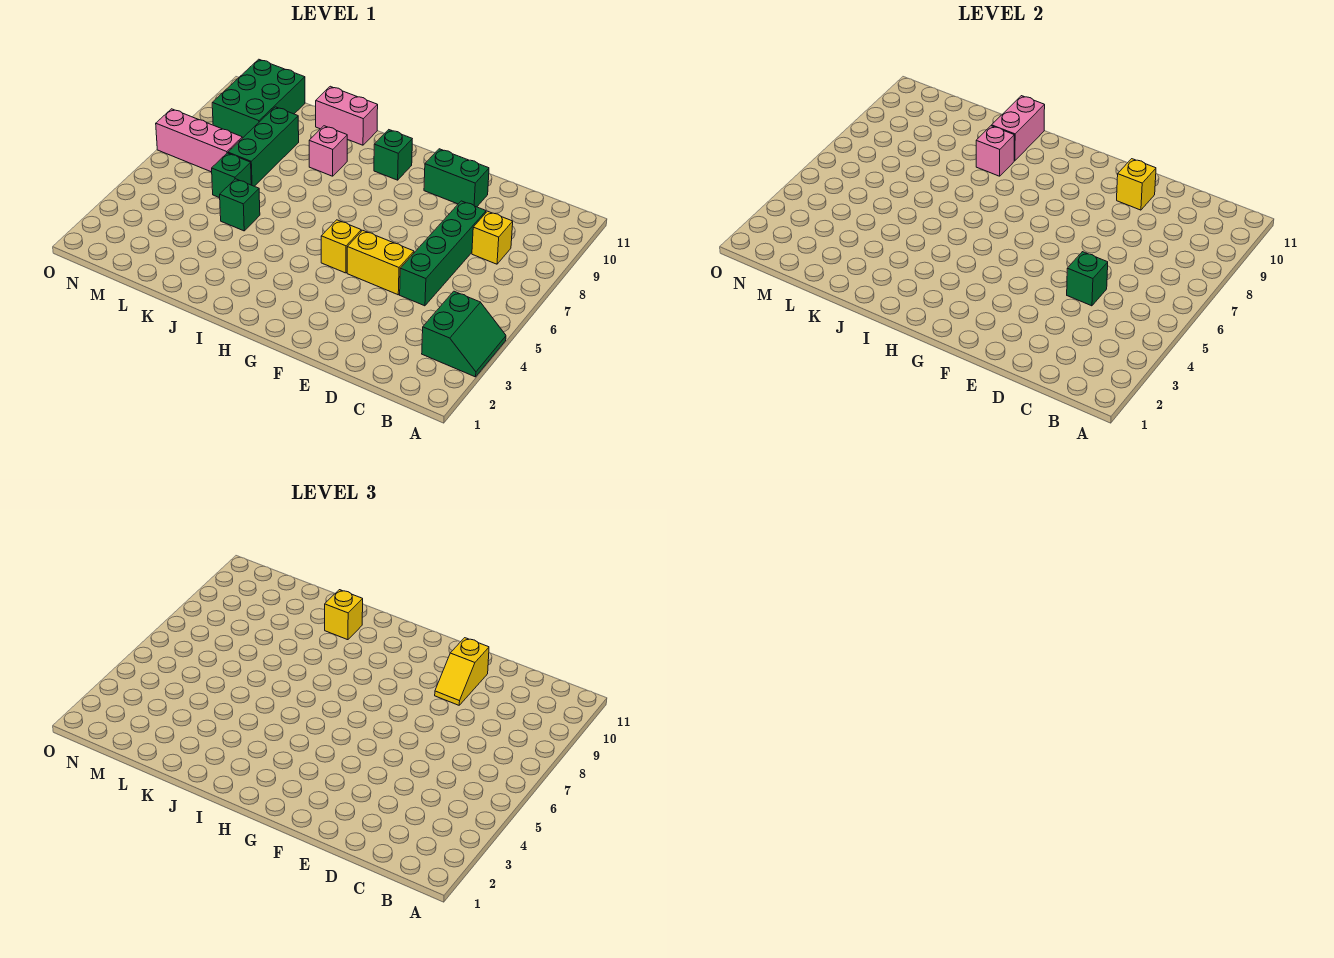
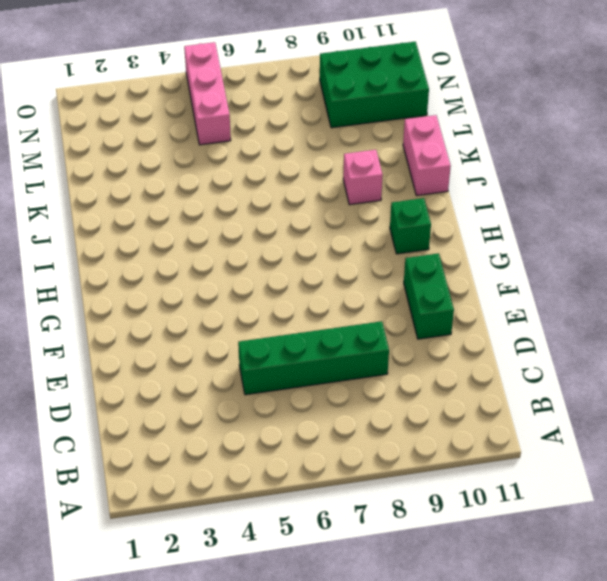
pink 1x3 brick [184,42,231,145] -> pink 1x3 brick moved to [156,109,242,172]
none -> green 2x2 slope [422,291,506,377]
none -> yellow 1x1 brick [472,211,513,264]
none -> yellow 1x2 brick [347,230,414,295]

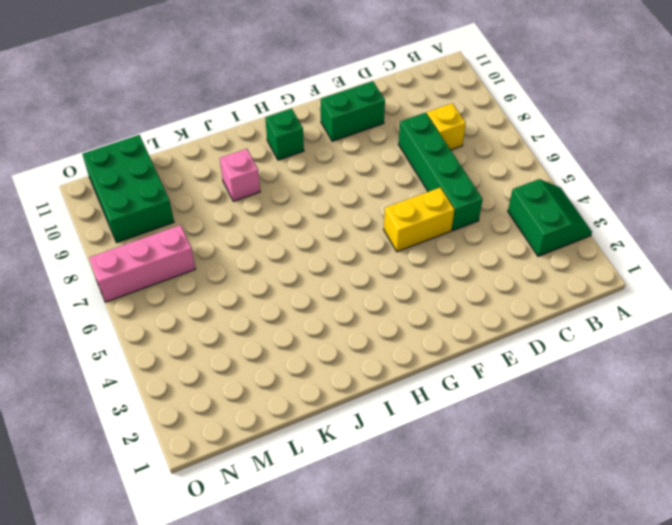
none -> yellow 1x1 brick [321,220,361,273]
none -> pink 1x2 brick [316,86,378,145]
none -> green 1x1 brick [220,179,260,231]

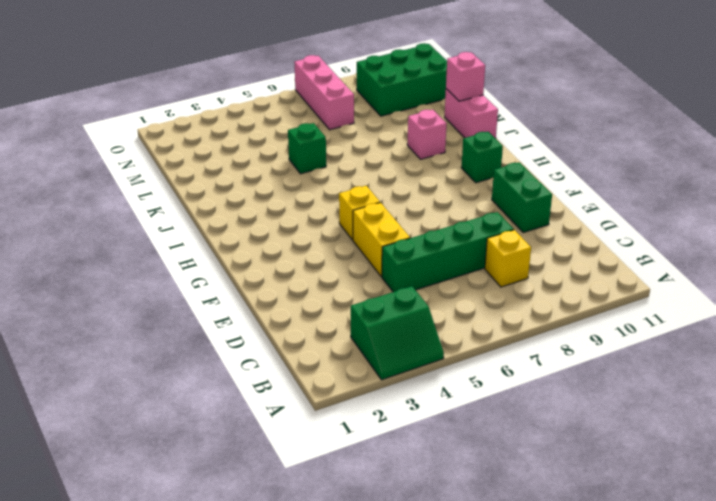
pink 1x1 brick [446,52,485,101] -> pink 1x1 brick moved to [976,126,1014,176]
none -> green 1x1 brick [212,153,251,198]
none -> green 1x3 brick [228,107,299,186]
none -> green 1x1 brick [1067,252,1108,306]

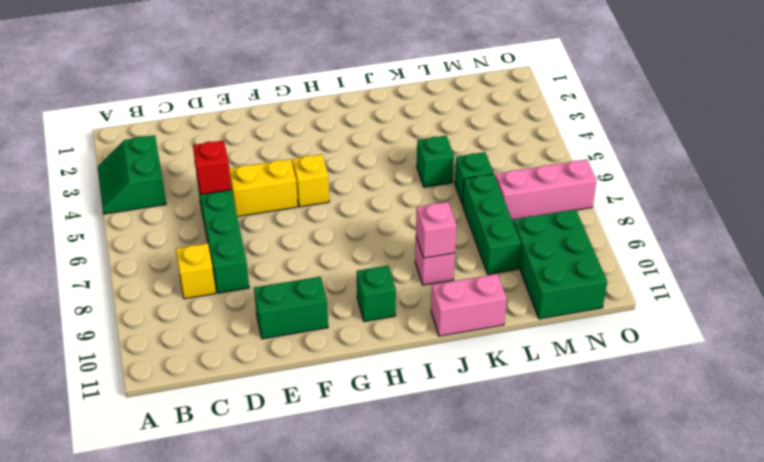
red 1x1 brick [193,140,231,195] -> green 1x1 brick [1067,252,1108,306]
none -> yellow 1x1 brick [1117,159,1156,210]
none -> pink 1x2 brick [992,96,1045,161]
none -> yellow 1x2 slope [435,638,489,705]

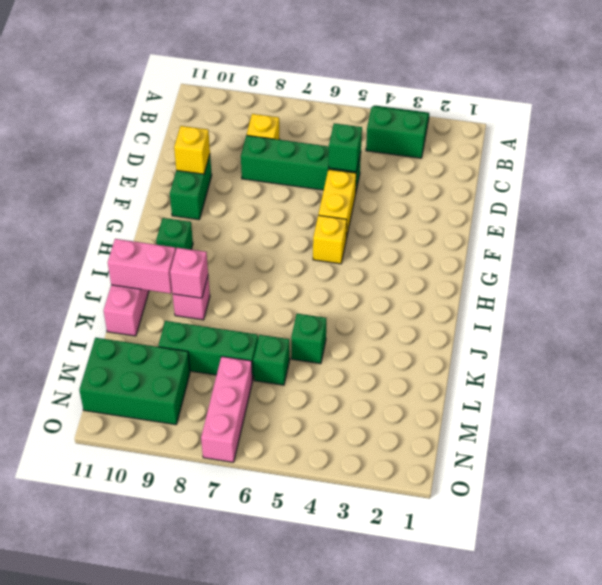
none -> yellow 1x2 slope [435,638,489,705]
none -> yellow 1x1 brick [325,590,363,640]

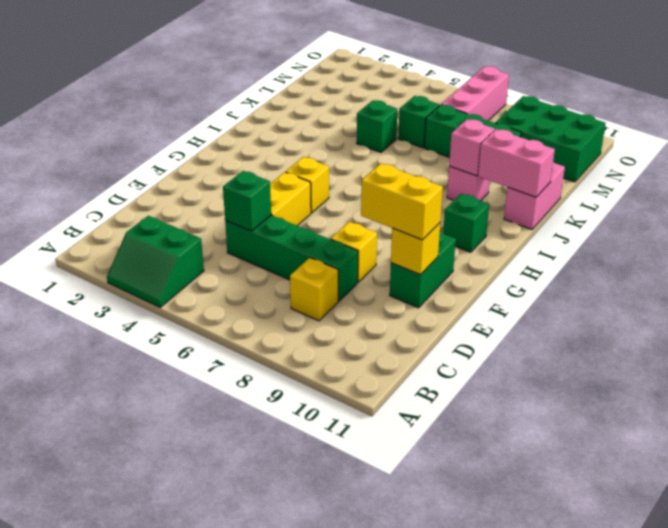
yellow 1x1 brick [331,222,377,282] -> yellow 1x1 brick moved to [325,590,363,640]
yellow 1x2 brick [361,163,443,240] -> yellow 1x2 slope [435,638,489,705]

